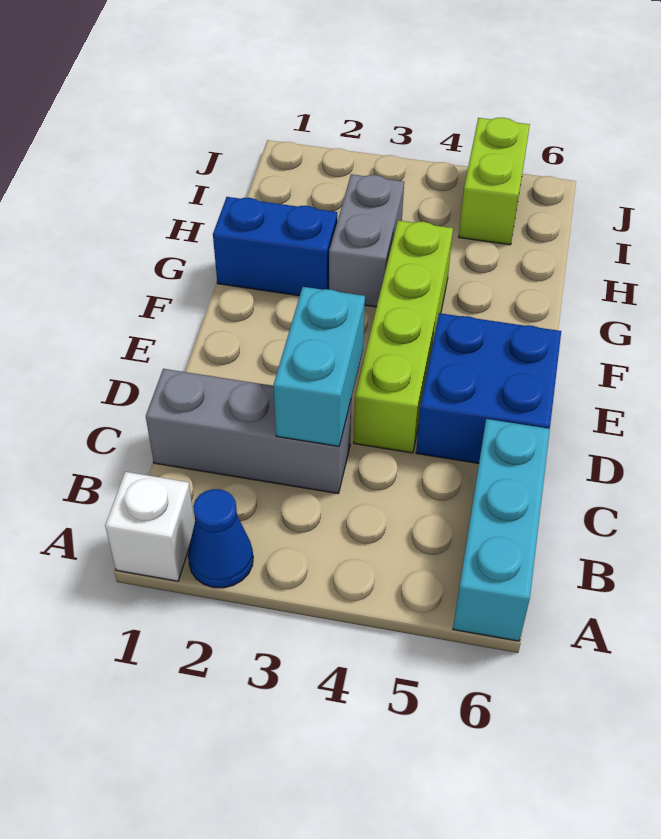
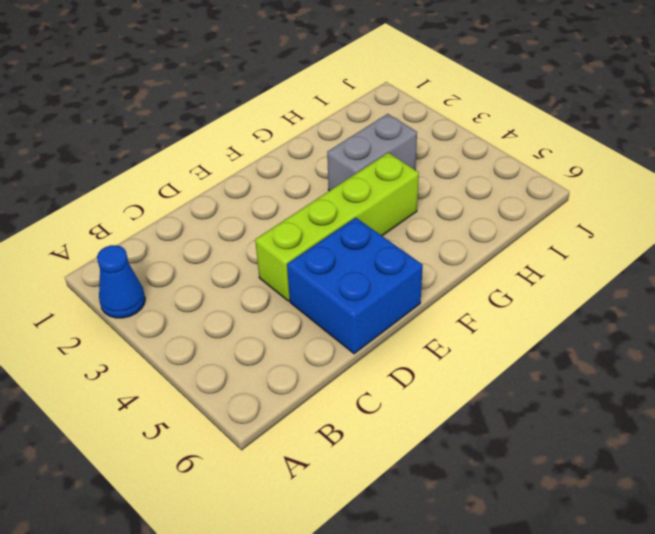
none -> white 1x1 brick [105,472,195,581]
none -> cyan 1x3 brick [453,419,550,641]

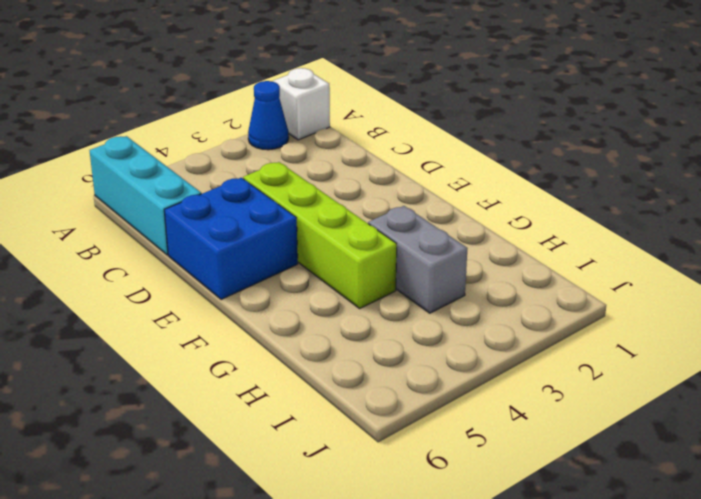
none -> grey 1x3 brick [146,369,351,493]
none -> blue 1x2 brick [213,197,337,296]

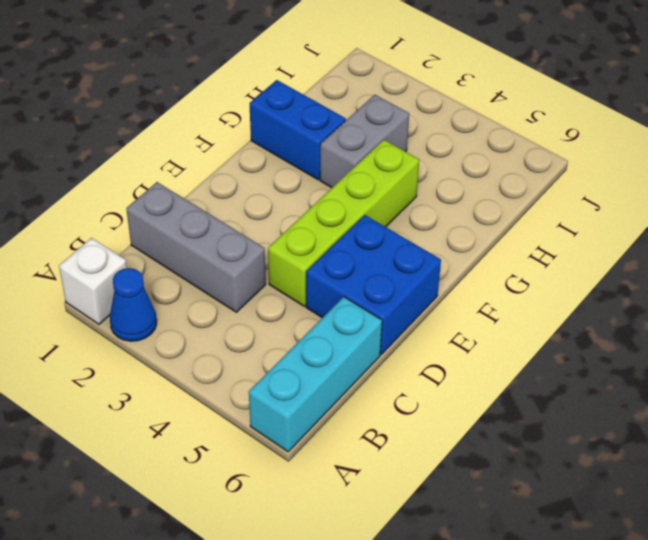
none -> lime 1x2 brick [459,118,530,245]
none -> cyan 1x2 brick [273,287,365,446]

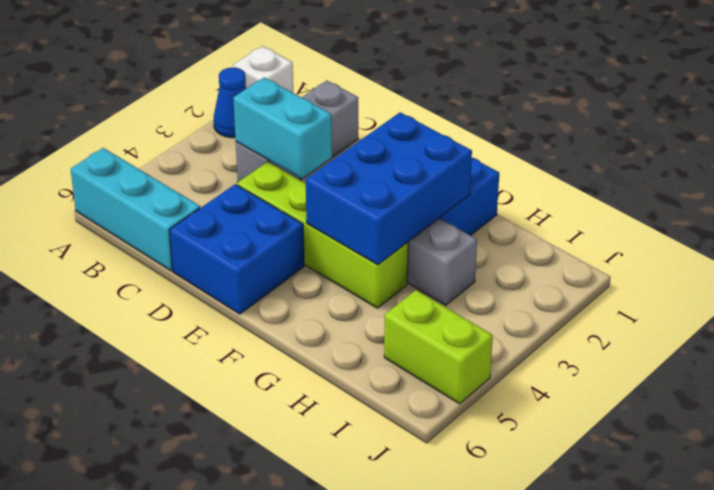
blue 2x3 brick [306,112,472,265] -> none

